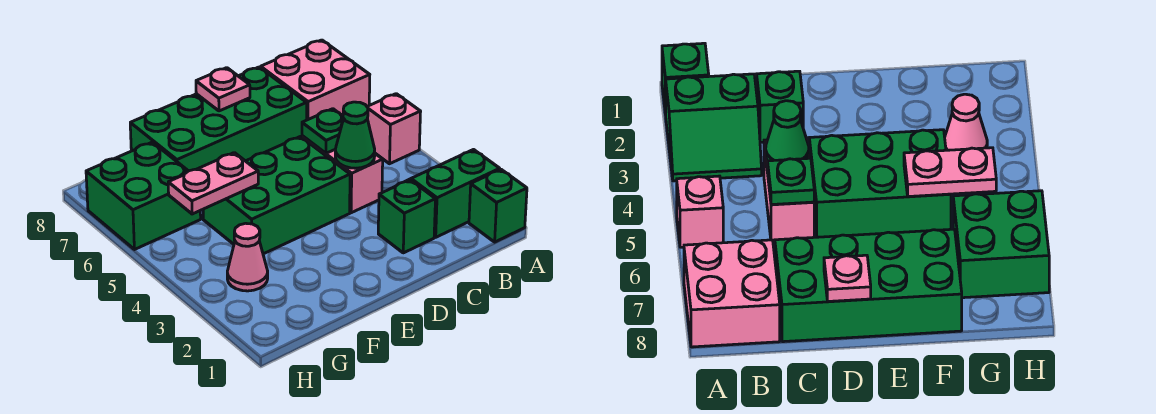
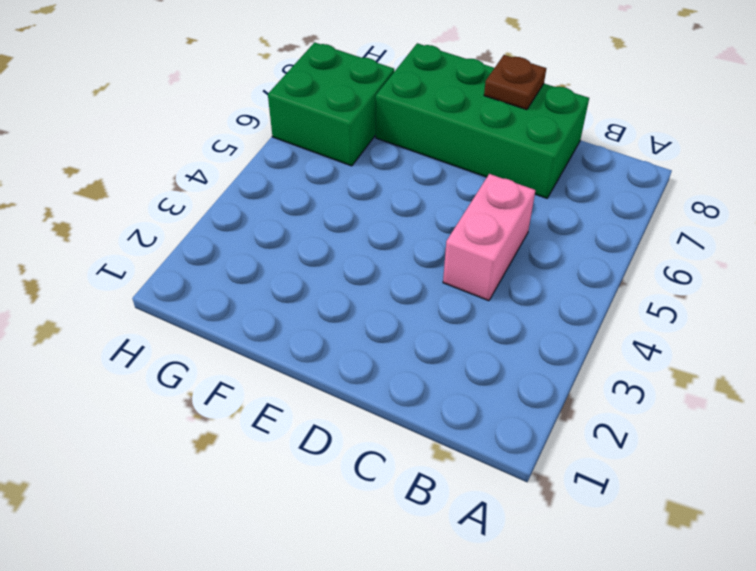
brown 1x1 plate [484,55,546,110] -> pink 1x1 plate [196,68,250,111]
none -> green 1x1 brick [469,169,527,242]
none -> green 2x2 slope [405,150,500,237]
none -> pink 1x1 brick [367,94,421,164]

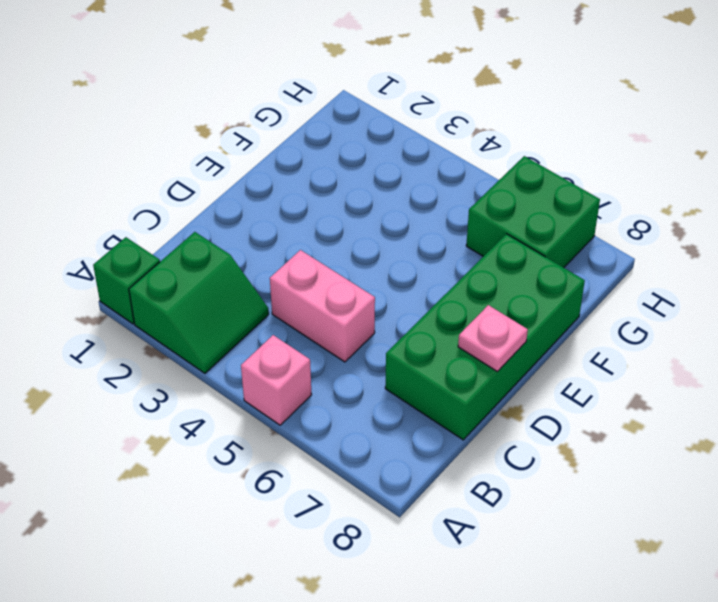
none -> pink 2x2 brick [261,40,370,120]
none -> green 1x1 brick [378,180,435,253]
none -> green 2x3 brick [203,137,350,254]

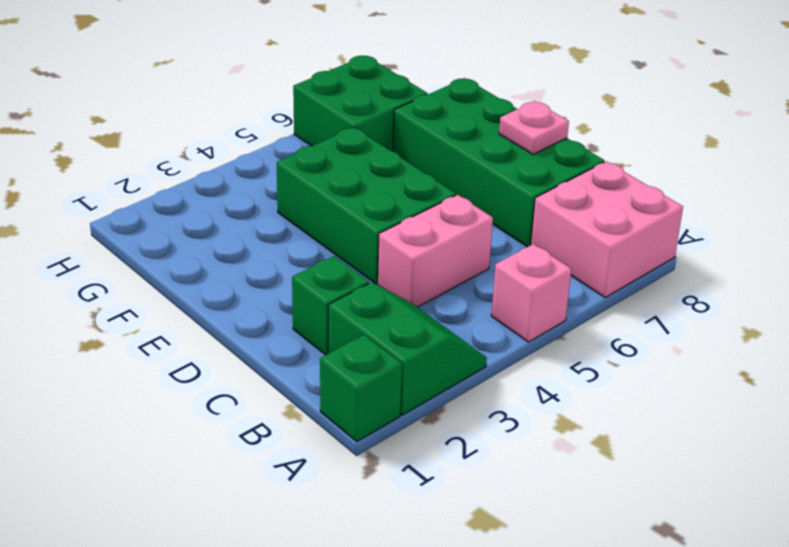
none -> pink 1x1 cone [227,223,268,291]
none -> green 1x1 cone [335,102,375,168]
none -> green 1x1 plate [302,109,344,153]

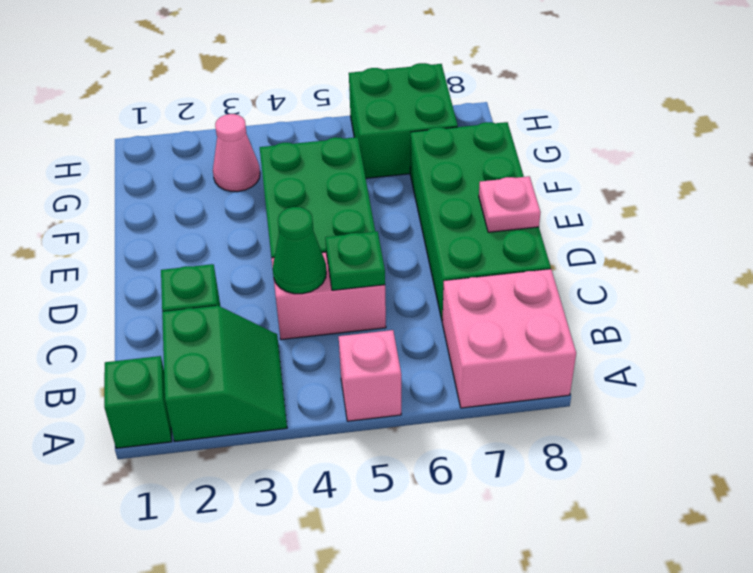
none -> pink 1x2 plate [168,153,258,214]

